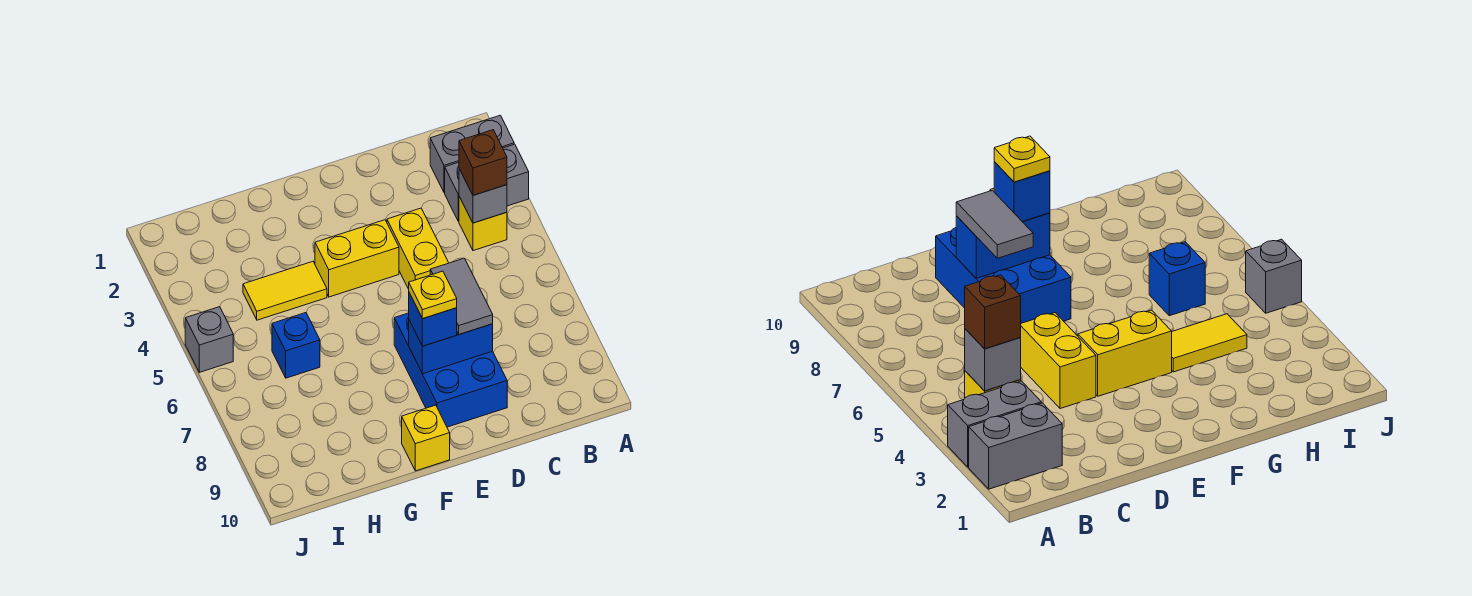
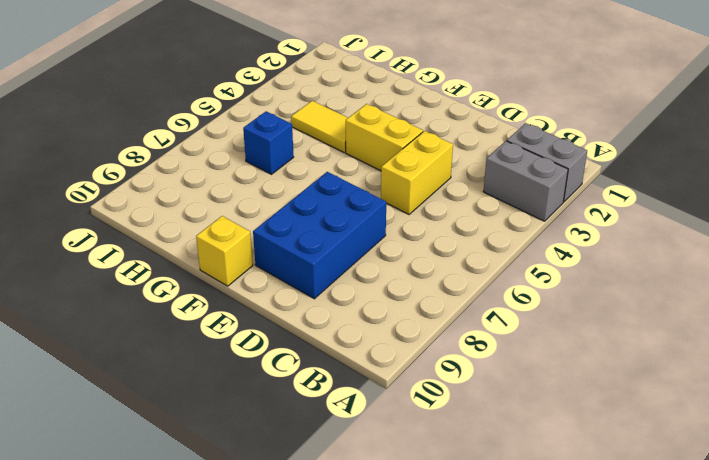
none -> yellow 1x1 brick [459,197,507,251]
none -> grey 1x1 brick [185,307,233,372]
none -> grey 1x1 brick [459,169,507,223]

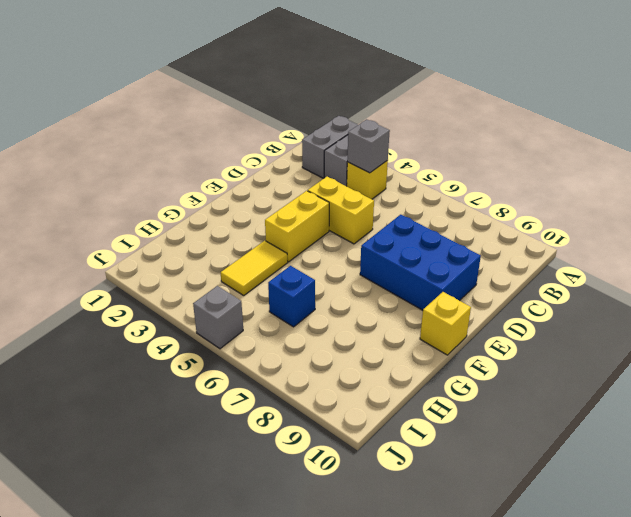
none -> blue 1x2 brick [409,320,493,374]
none -> brown 1x1 brick [459,130,507,195]
none -> grey 1x2 tile [430,258,493,334]

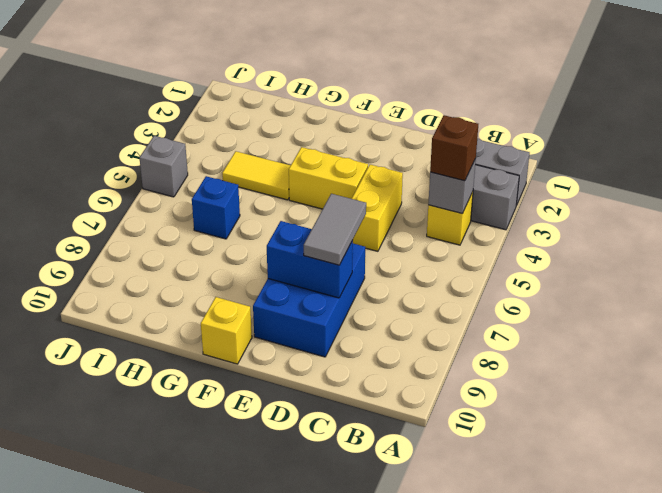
none -> blue 1x1 brick [409,293,457,346]
none -> yellow 1x1 plate [409,271,457,319]

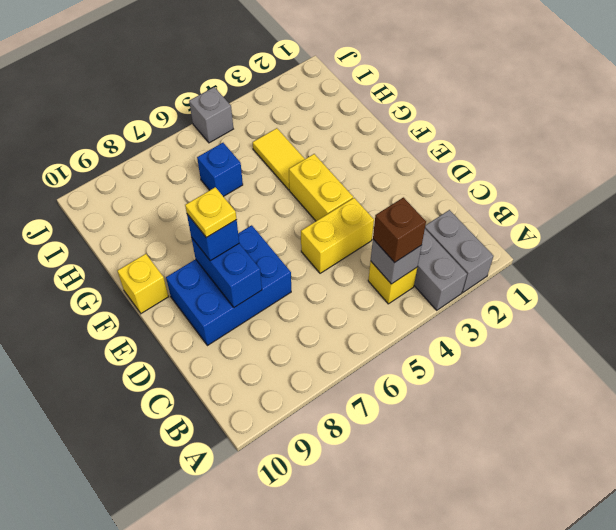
none -> grey 1x2 tile [430,258,493,334]

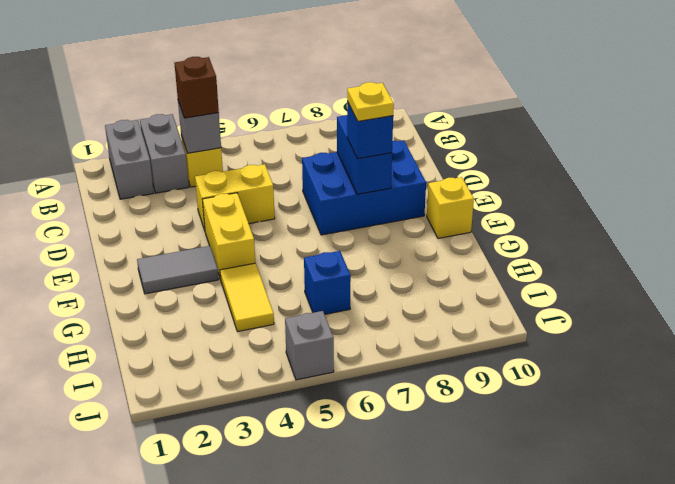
grey 1x2 tile [137,246,219,294] -> grey 1x2 tile moved to [430,258,493,334]

